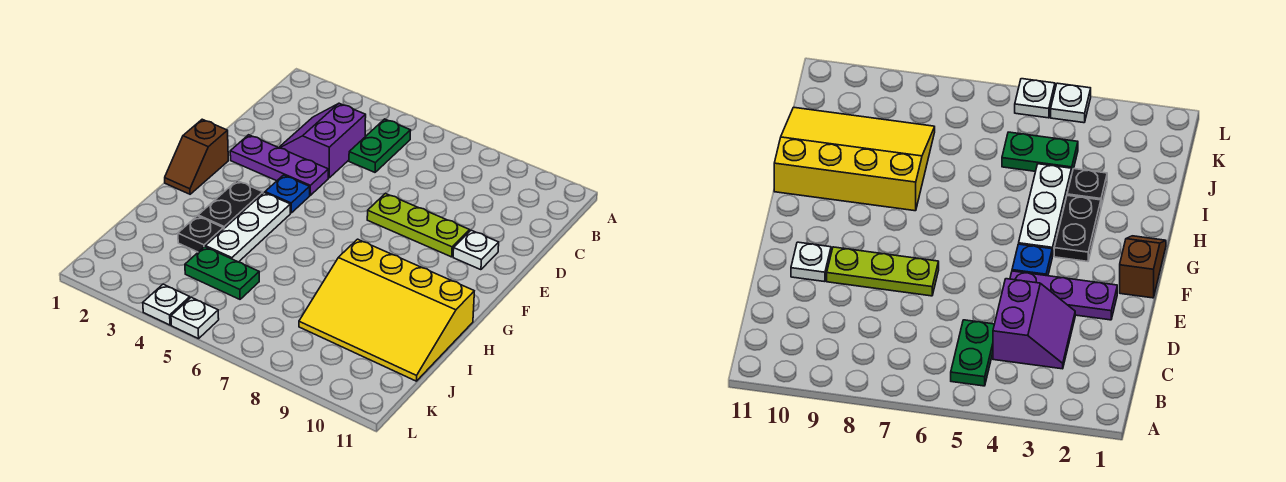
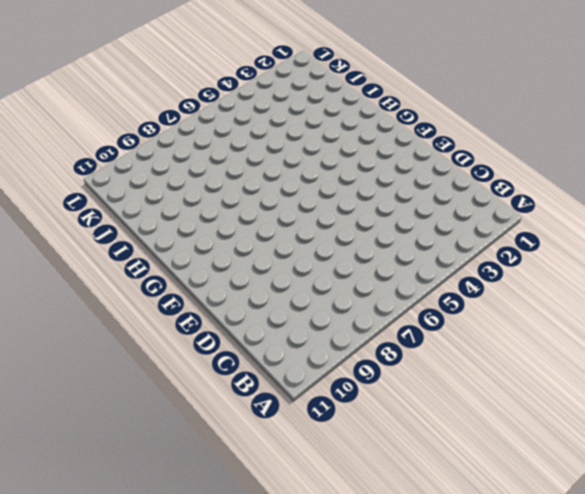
none -> green 1x2 plate [349,119,411,172]
none -> purple 2x2 slope [279,103,366,178]
none -> purple 1x3 plate [230,135,328,195]

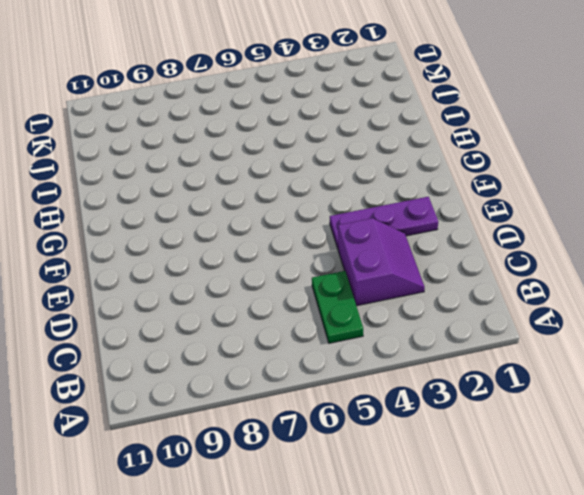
none -> lime 1x3 plate [367,193,470,257]
none -> white 1x1 plate [453,230,499,270]
none -> brown 1x2 slope [165,119,228,194]

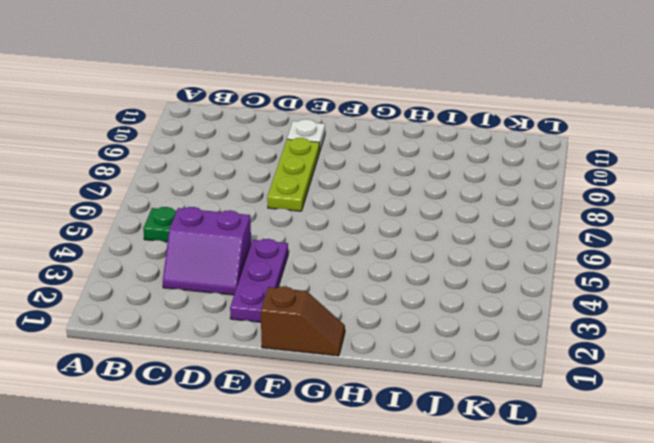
none -> blue 1x1 plate [265,175,310,213]
none -> black 1x2 plate [198,181,263,229]
none -> white 1x3 plate [205,193,290,262]

